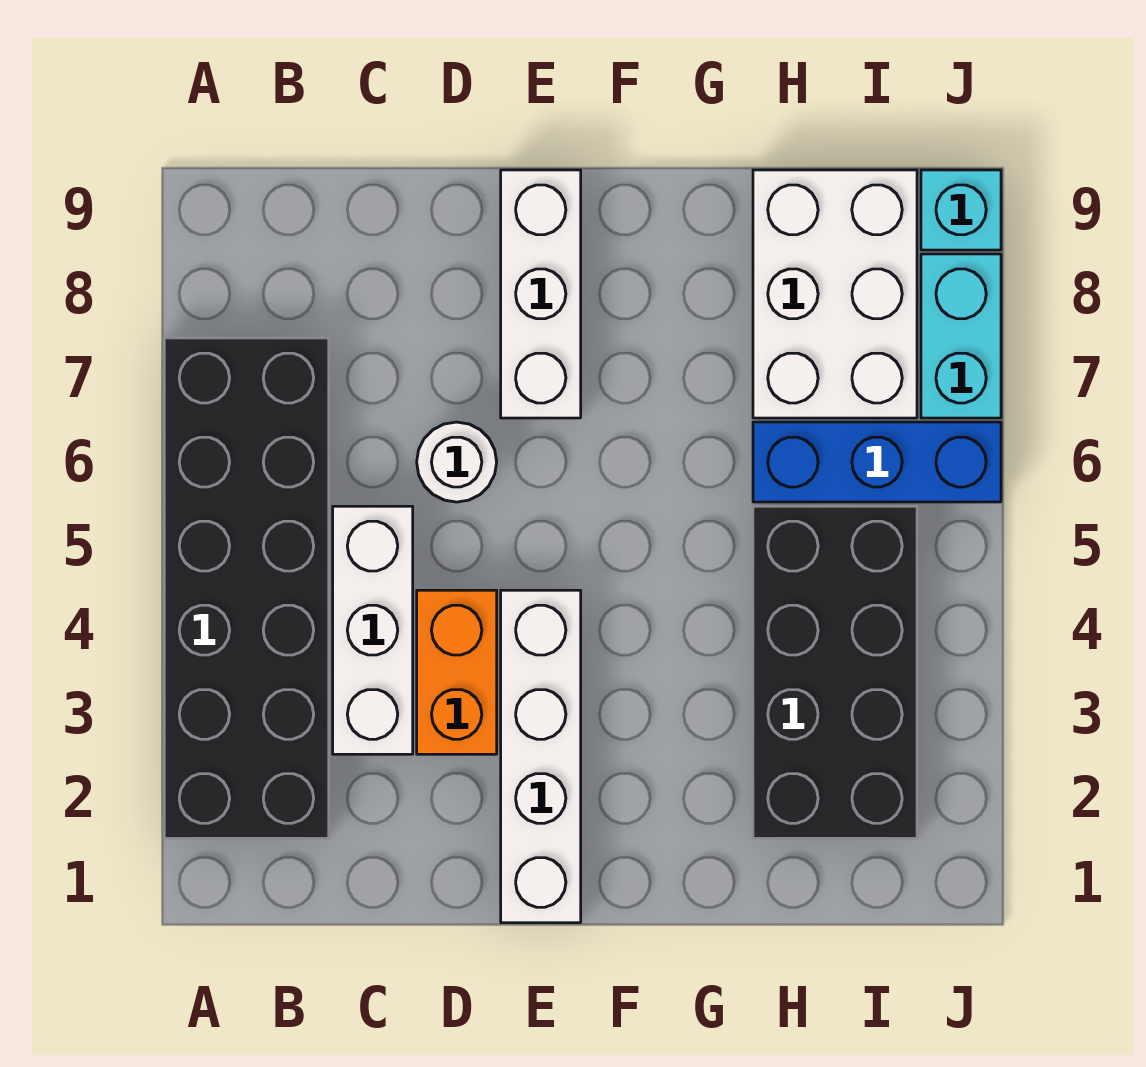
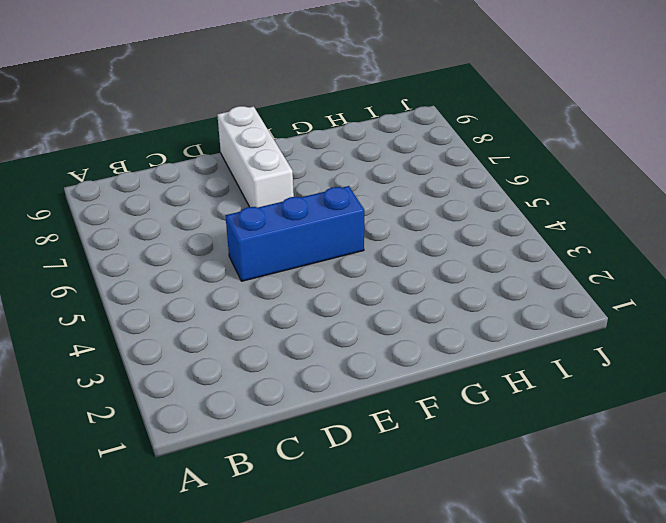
blue 1x3 brick [225,186,364,281] -> blue 1x3 brick moved to [753,422,1001,502]
none -> black 2x6 brick [164,338,329,838]
none -> white 1x3 brick [333,506,413,754]

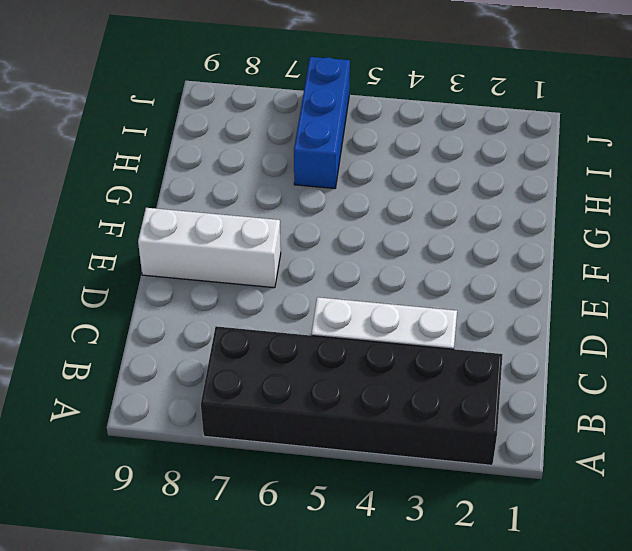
none -> orange 1x2 brick [417,590,497,754]
none -> white 1x1 round brick [417,422,497,502]

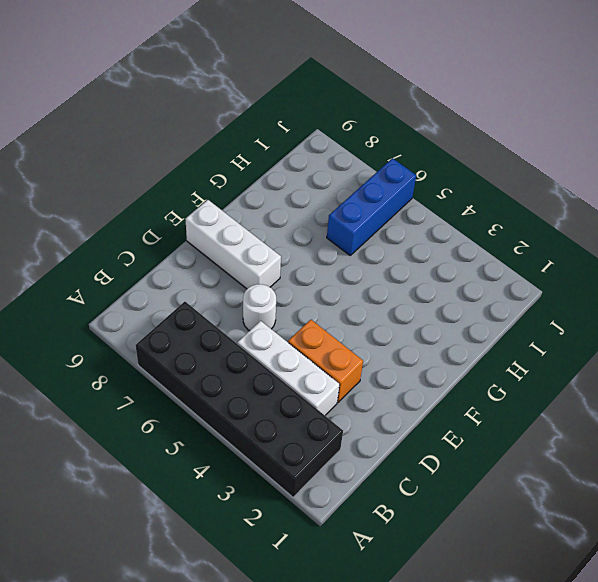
none -> white 1x4 brick [501,590,581,923]
none -> black 2x4 brick [753,506,917,838]

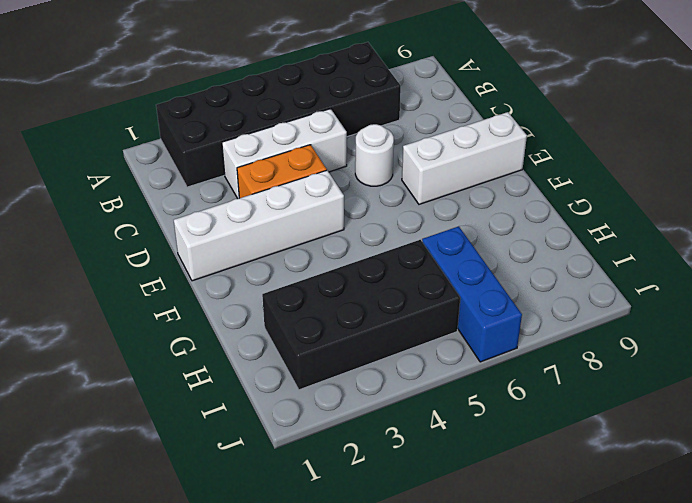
none -> white 2x3 brick [753,170,917,418]
none -> cyan 1x2 brick [921,254,1001,418]

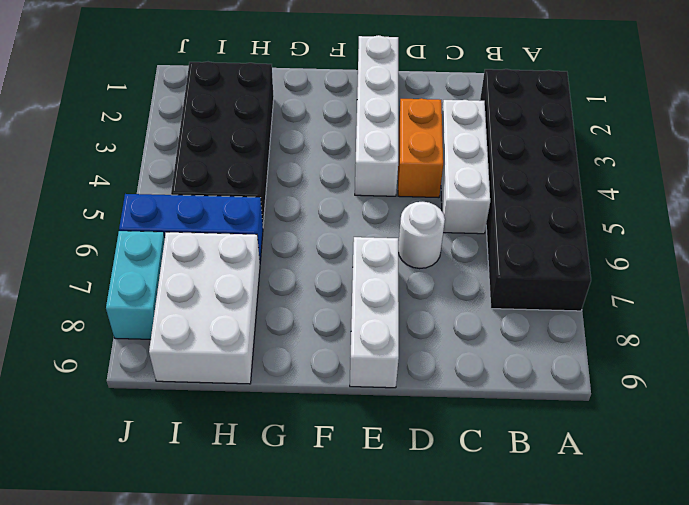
none -> cyan 1x1 brick [921,170,1001,250]

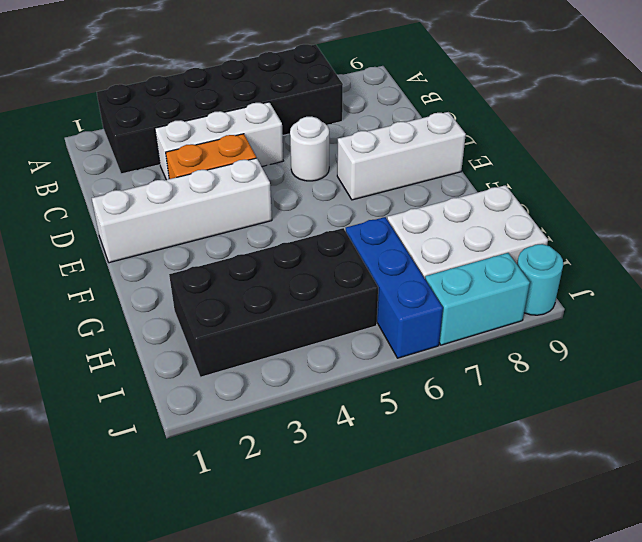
cyan 1x1 round brick [517,244,563,315] -> cyan 1x1 brick [921,170,1001,250]

